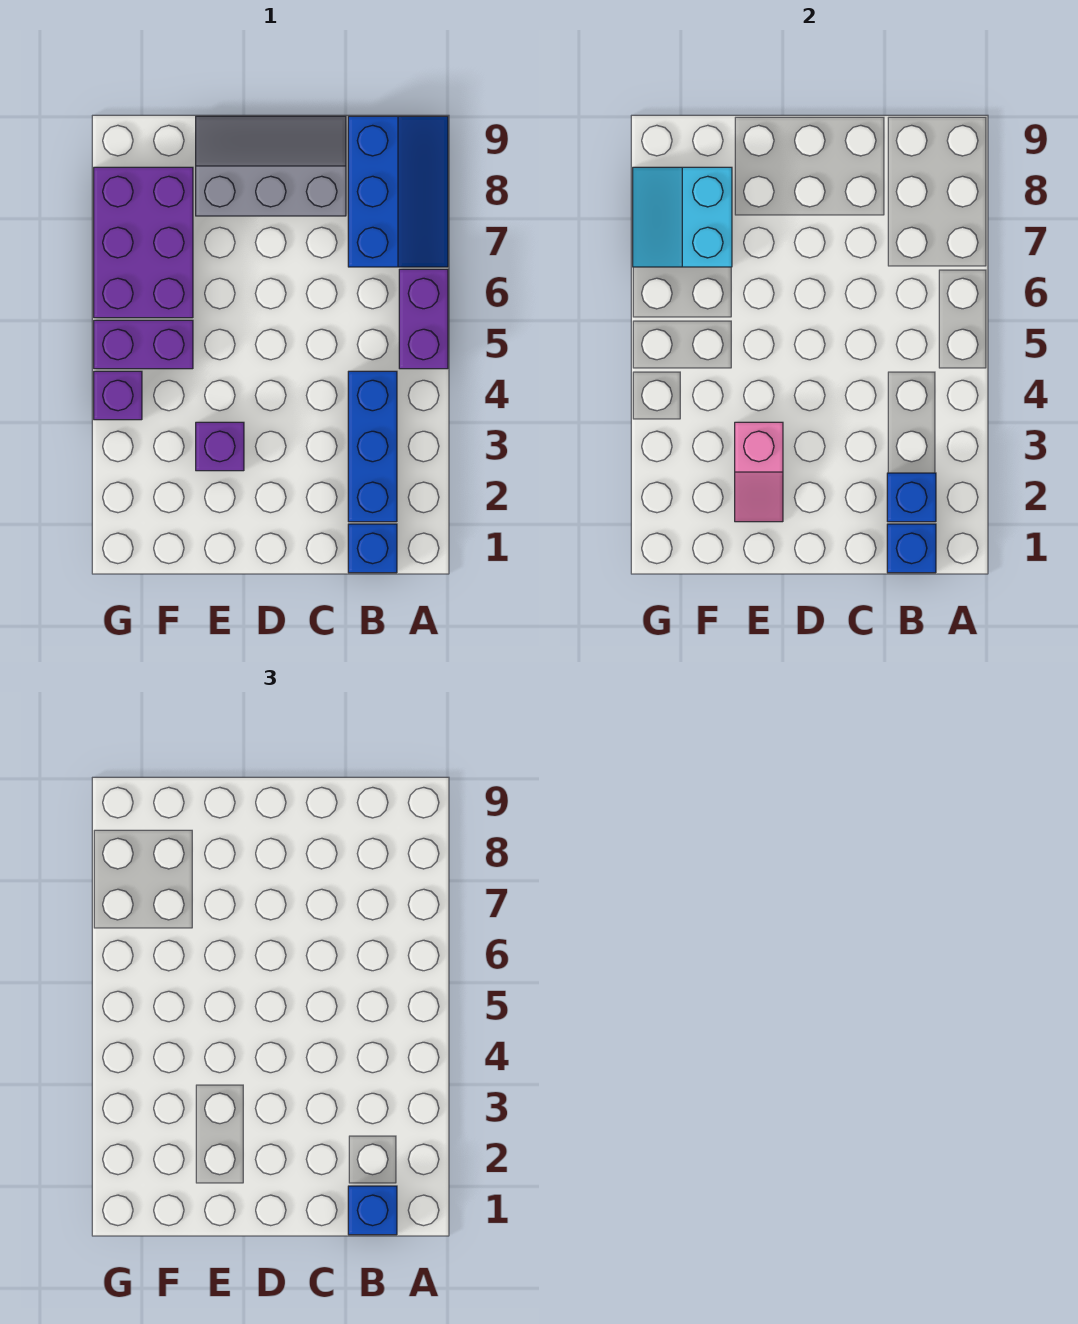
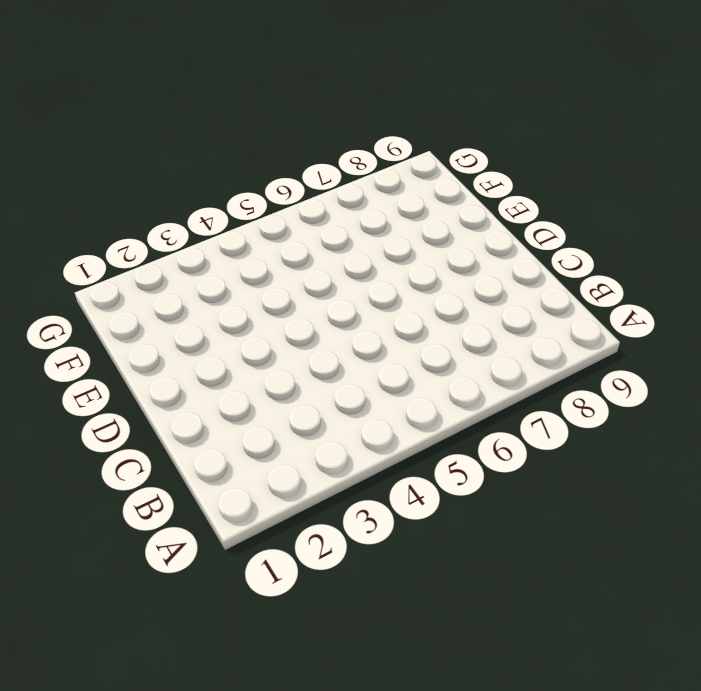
none -> purple 1x2 brick [399,269,448,369]
none -> blue 2x3 slope [348,116,448,267]
none -> blue 1x1 brick [348,524,397,573]

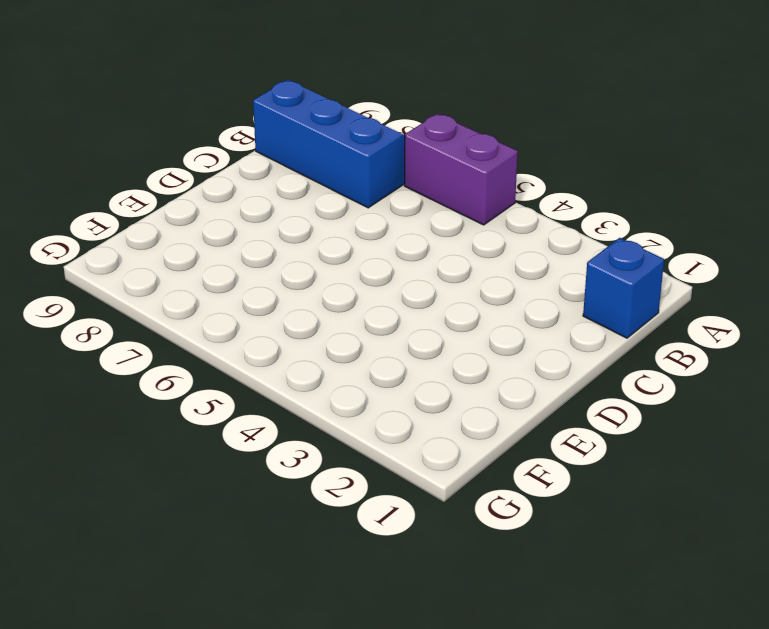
none -> blue 1x3 brick [348,371,397,522]
none -> grey 2x3 slope [196,116,346,216]
none -> purple 1x1 brick [196,422,244,471]

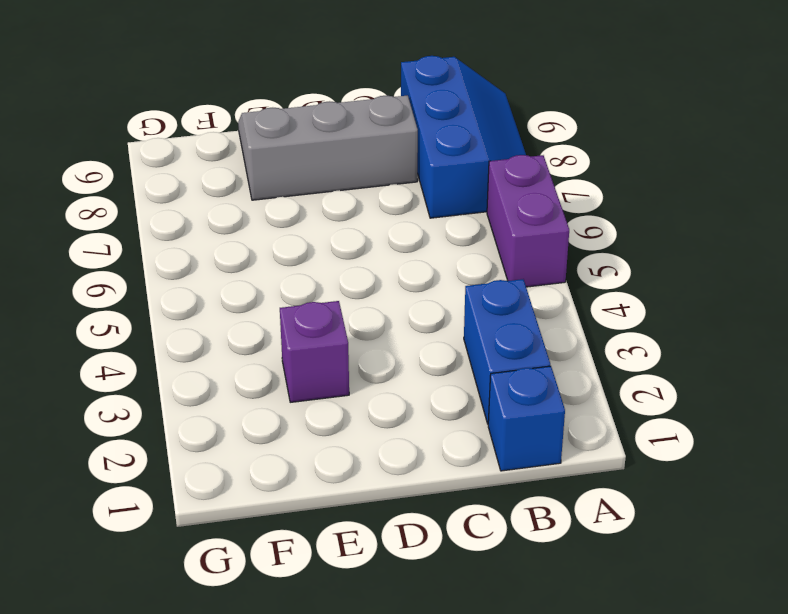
blue 1x2 brick [464,279,550,424] -> blue 1x3 brick [348,371,397,522]
none -> purple 1x2 brick [94,320,193,369]
none -> purple 2x3 brick [94,167,193,318]
none -> purple 1x1 brick [94,371,142,420]

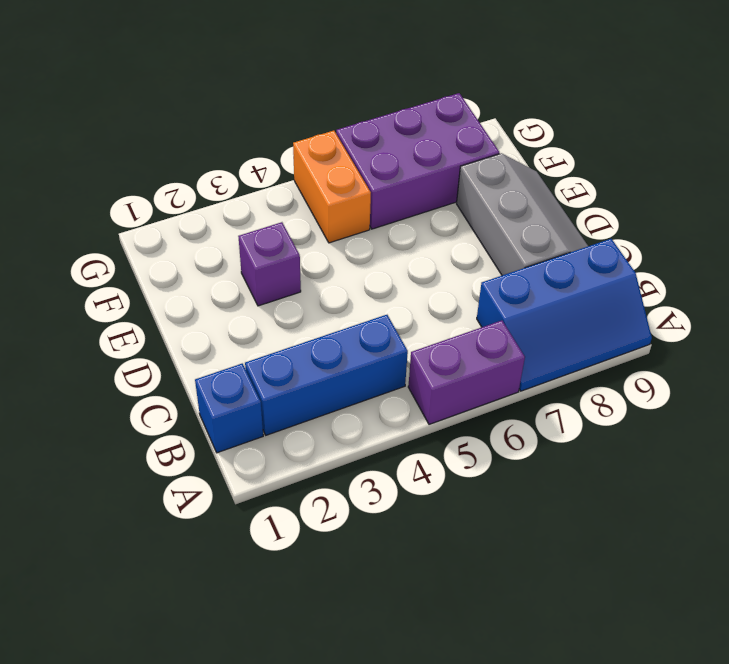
orange 1x2 brick [293,131,371,243] -> purple 1x2 brick [94,320,193,369]
none -> purple 1x1 brick [94,371,142,420]
none -> blue 1x1 brick [887,524,936,573]
none -> blue 1x1 brick [887,473,936,522]

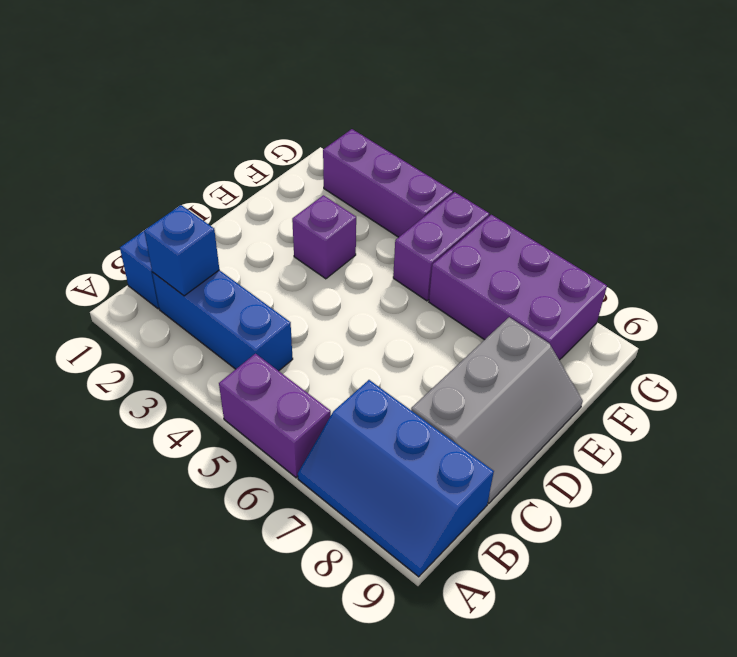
purple 1x3 brick [323,129,453,237] -> purple 1x1 brick [94,371,142,420]
none -> blue 1x1 brick [887,524,936,573]
none -> pink 1x2 slope [735,422,783,522]
none -> cyan 2x2 slope [633,167,732,267]

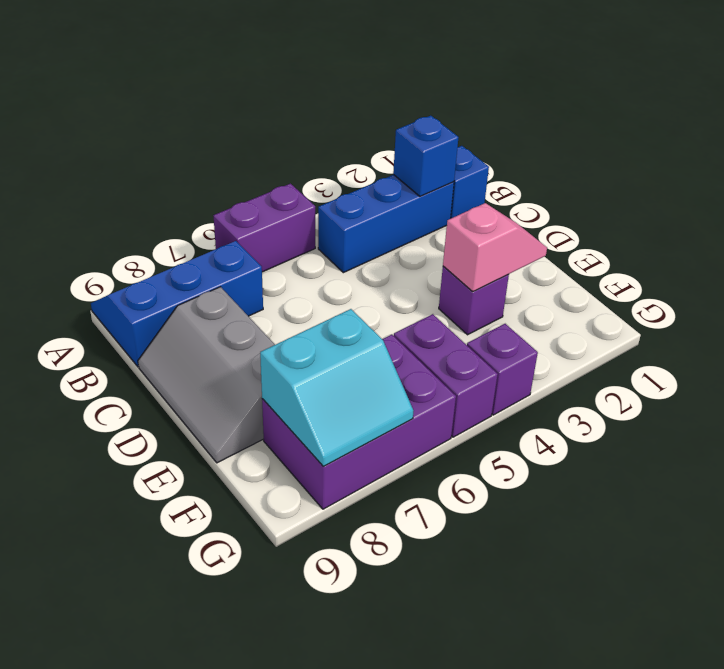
none -> blue 1x1 brick [887,524,936,573]
none -> blue 1x1 brick [348,1186,397,1235]

